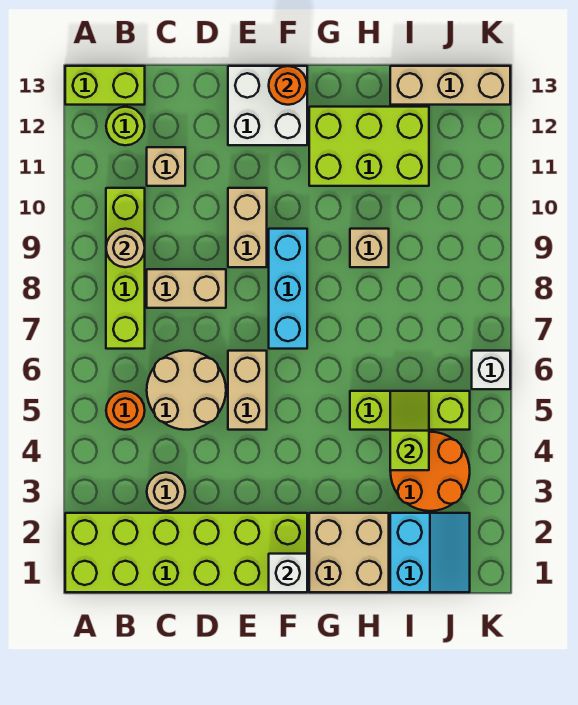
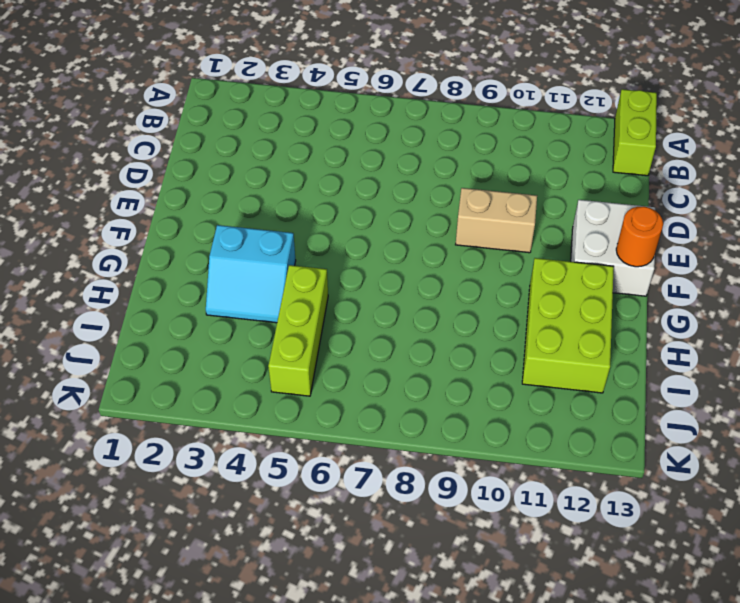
cyan 2x2 slope [206,225,296,323] -> cyan 2x2 slope moved to [390,513,470,592]
none -> lime 2x6 brick [65,513,307,592]
none -> orange 1x1 round brick [106,391,145,430]
none -> lime 1x4 brick [106,188,145,349]

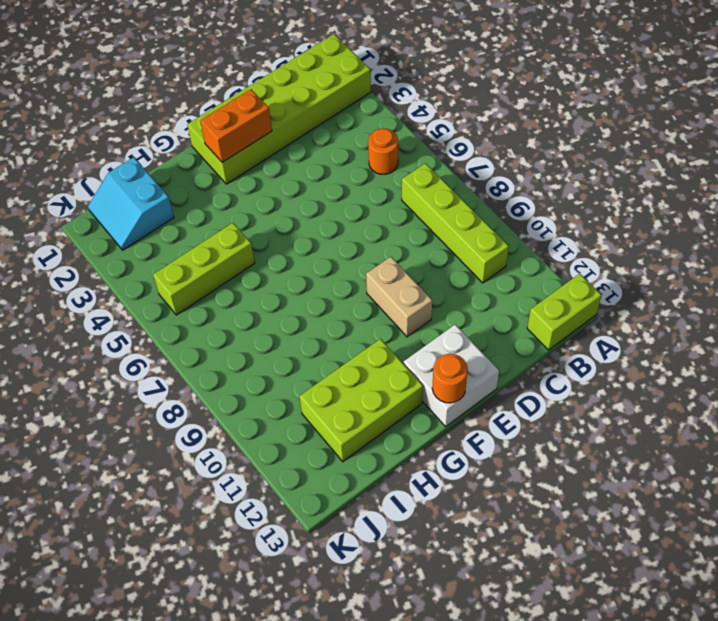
orange 1x2 brick [200,89,272,162] -> none
none -> lime 1x1 round brick [106,107,145,145]
none -> tan 1x1 round brick [147,472,185,511]
none -> tan 2x2 round brick [147,351,226,430]

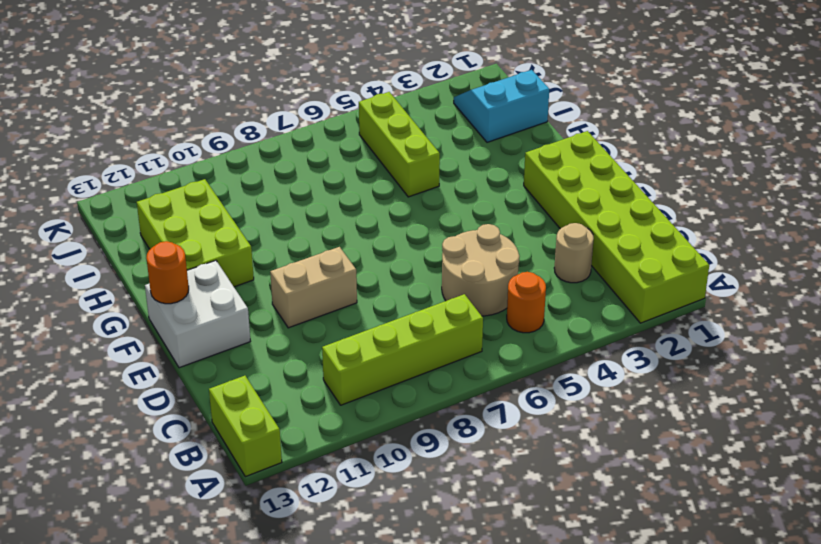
none -> lime 1x1 round brick [106,107,145,145]
none -> tan 1x2 brick [147,269,226,308]
none -> tan 1x1 brick [147,147,185,186]

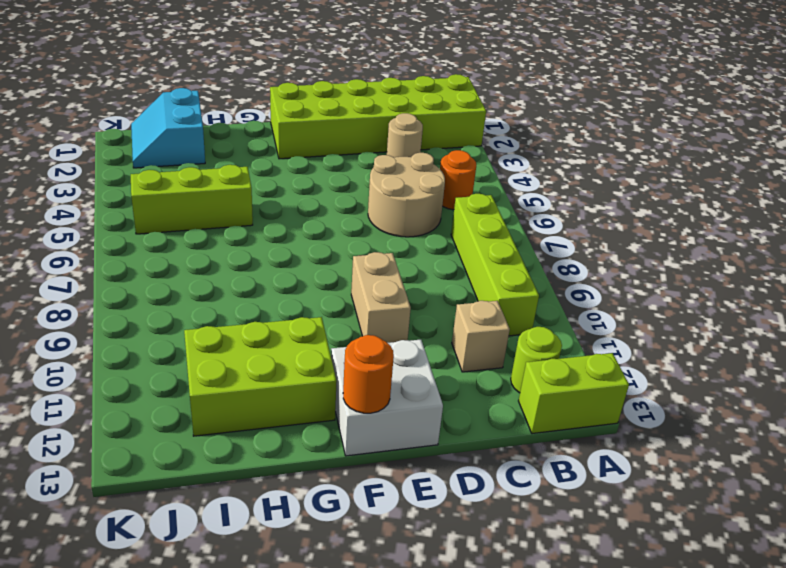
none -> tan 1x2 brick [147,269,226,308]
none -> tan 1x2 brick [228,351,267,430]
none -> cyan 1x3 brick [269,229,307,349]

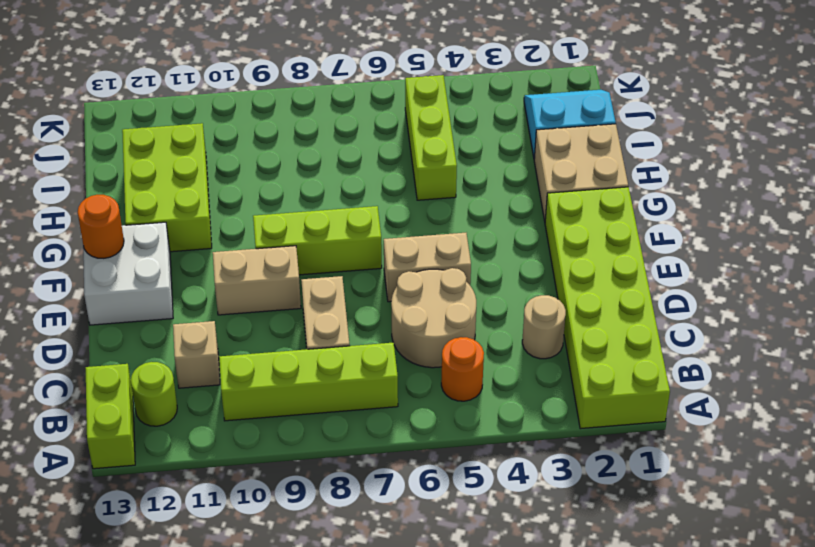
lime 1x3 brick [253,206,382,275] -> cyan 1x3 brick [269,229,307,349]
none -> tan 1x1 brick [350,229,389,267]
none -> orange 2x2 round brick [390,432,470,511]
none -> tan 1x3 brick [390,66,510,105]

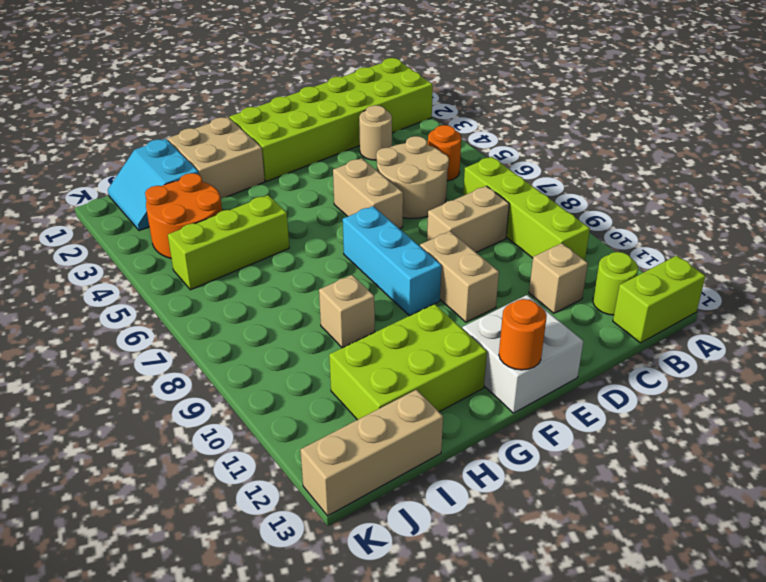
none -> white 1x1 brick [472,351,510,389]
none -> tan 1x1 round brick [106,229,145,267]
none -> white 1x1 brick [269,554,307,592]

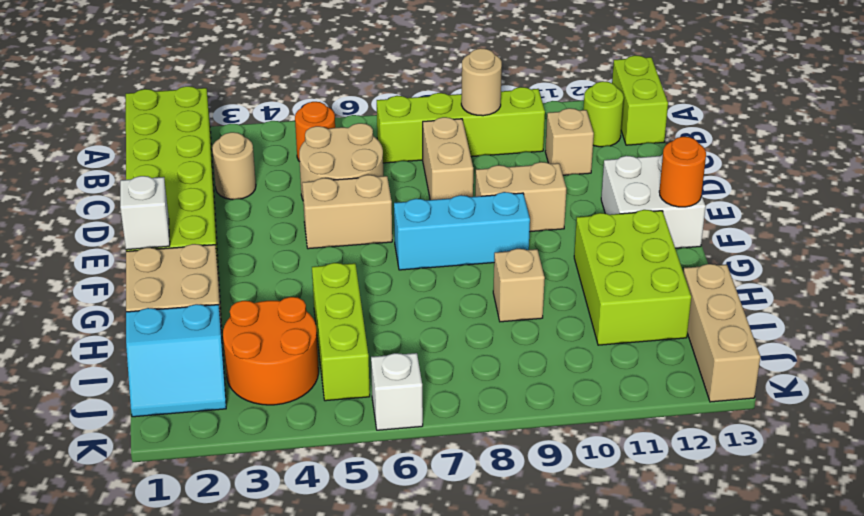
none -> lime 1x2 slope [390,391,429,470]

